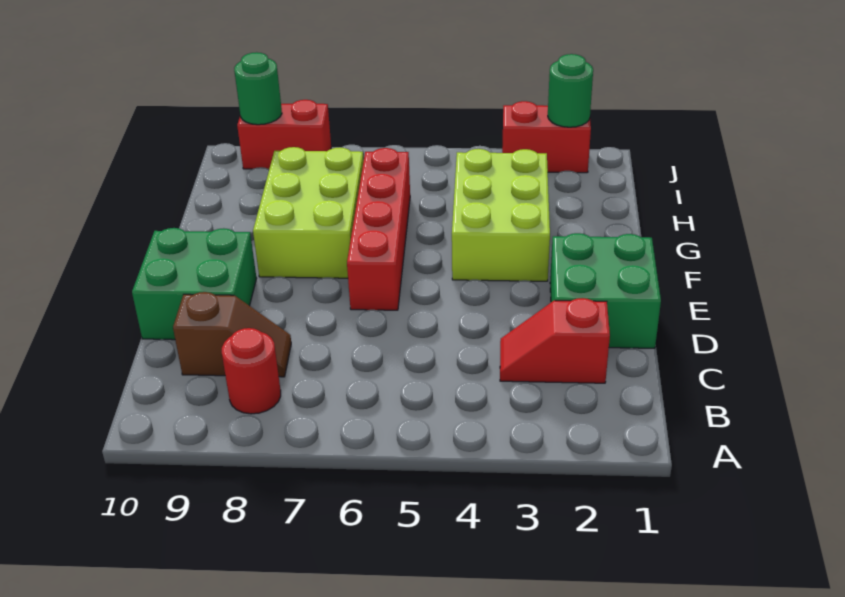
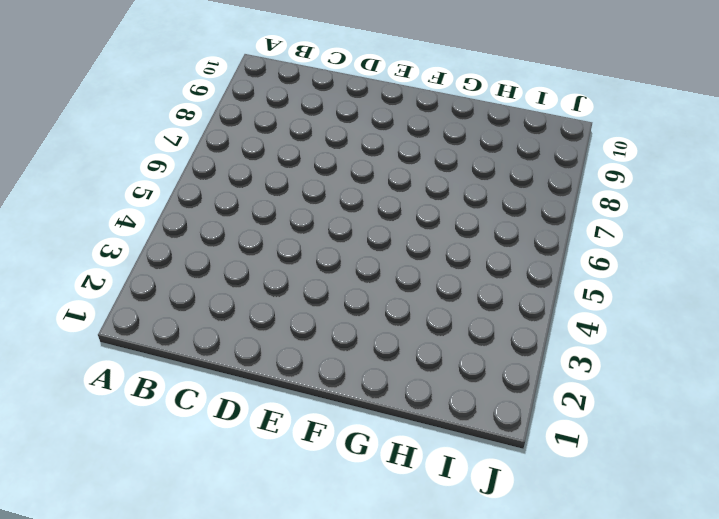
none -> red 1x1 round brick [222,328,281,414]
none -> red 1x2 slope [500,298,610,383]
none -> brown 1x2 slope [173,292,291,377]

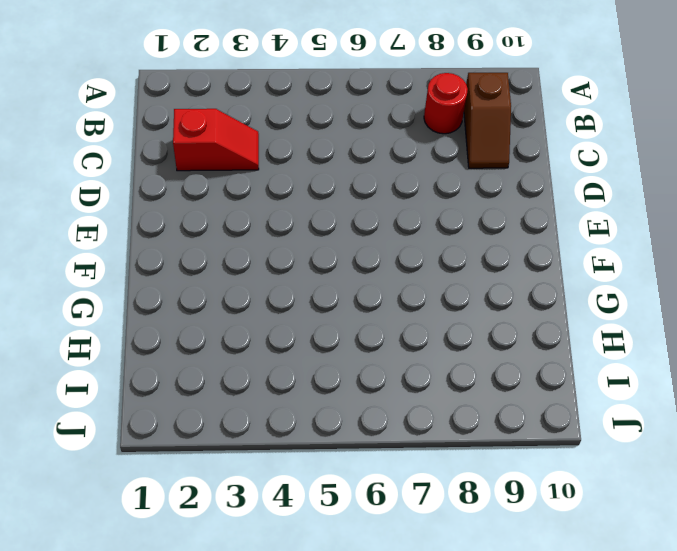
brown 1x2 slope [464,73,511,168] -> brown 1x2 slope turned to [173,292,291,377]
none -> green 2x2 brick [550,233,661,348]
none -> green 2x2 brick [132,228,257,340]
none -> red 1x4 brick [347,148,410,310]

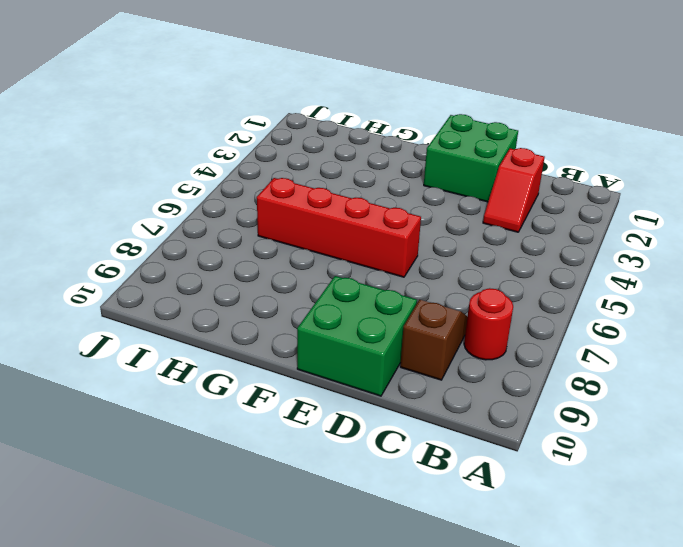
none -> lime 2x3 brick [452,149,550,281]
none -> lime 2x3 brick [253,147,364,278]
none -> red 1x2 brick [502,101,591,173]

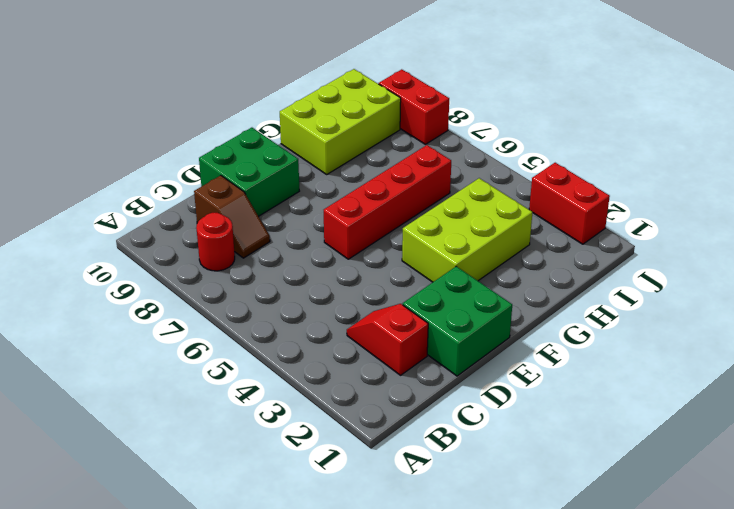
lime 2x3 brick [280,69,401,174] -> lime 2x3 brick moved to [253,147,364,278]
none -> green 1x1 round brick [548,54,593,127]
none -> green 1x1 round brick [234,52,282,125]

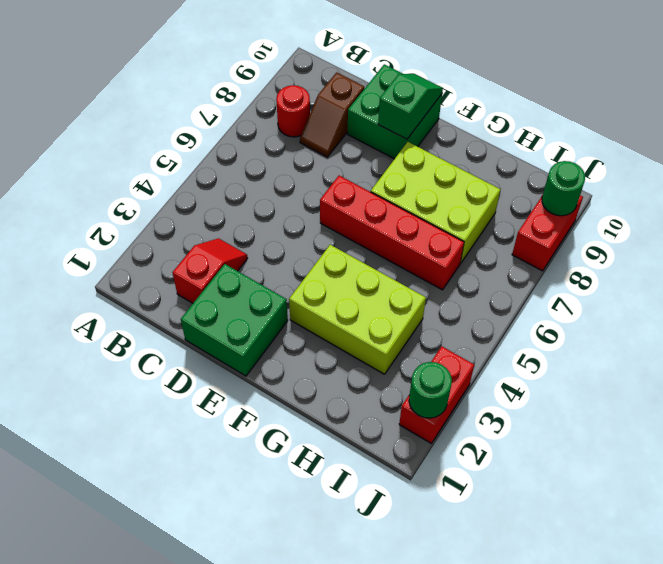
green 1x2 slope [378,74,443,139] -> none

